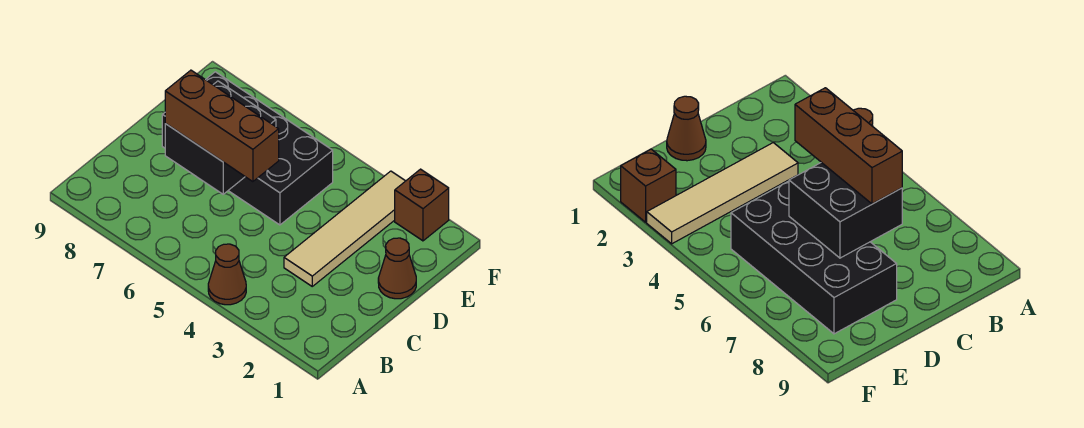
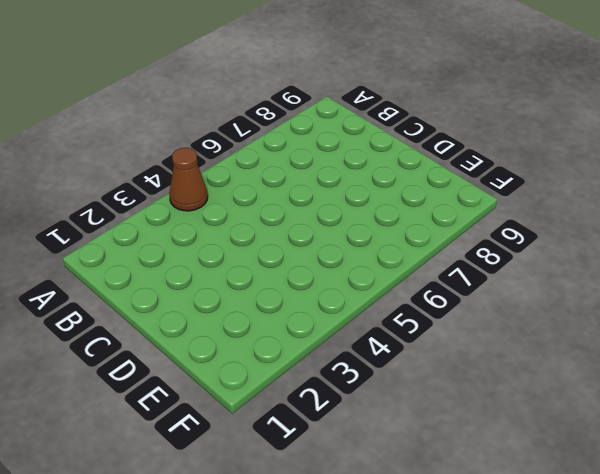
none -> tan 1x4 tile [284,171,405,286]
none -> brown 1x1 cone [378,238,416,299]

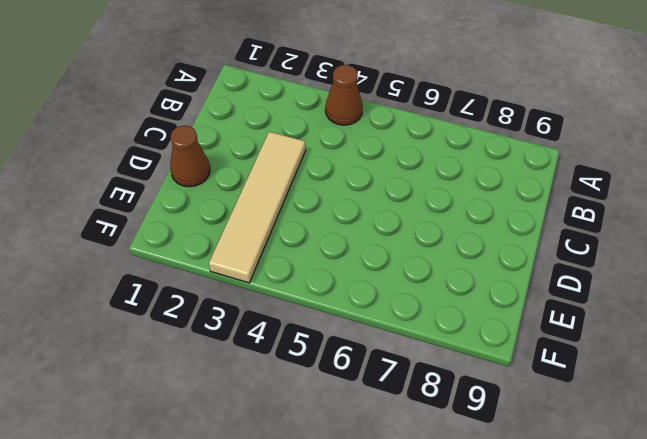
none -> black 2x4 brick [162,72,333,225]
none -> brown 1x1 brick [395,169,449,241]

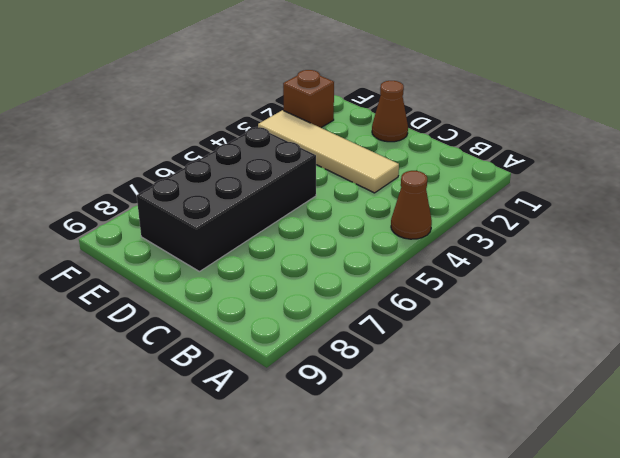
none -> black 2x2 brick [165,81,276,194]
none -> brown 1x3 brick [165,70,279,182]

